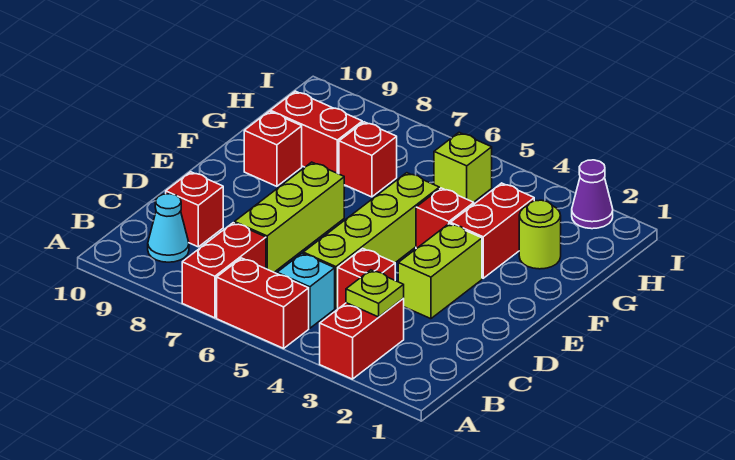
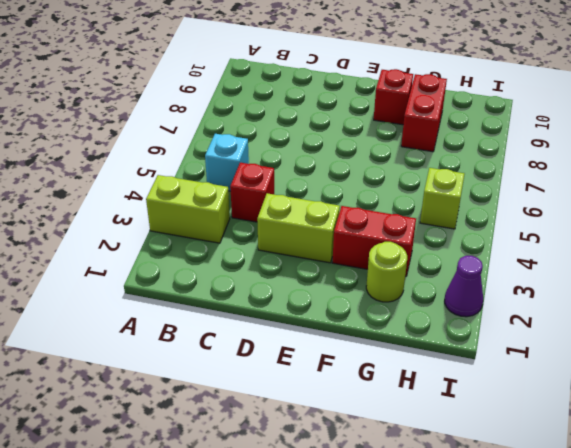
lime 1x2 brick [146,175,230,243] -> red 1x2 brick [320,299,404,379]
none -> red 1x2 brick [217,258,309,348]
none -> red 1x2 brick [182,223,266,318]
none -> cyan 1x1 cone [148,194,189,262]

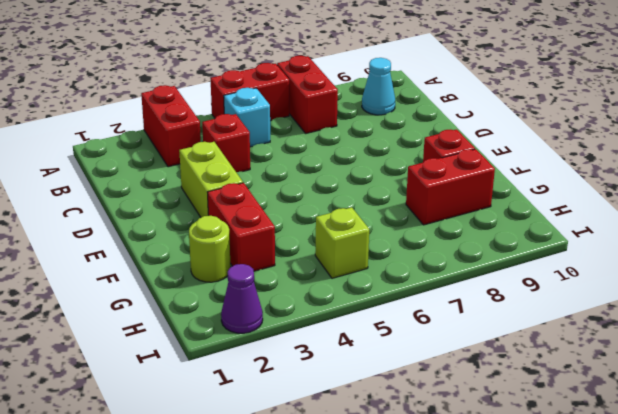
none -> lime 1x4 brick [303,173,439,308]
none -> lime 1x3 brick [234,162,344,272]
none -> red 1x1 brick [166,172,223,247]

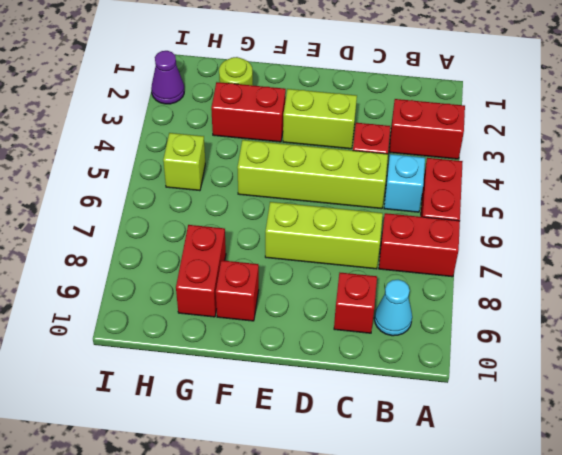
none -> red 1x1 brick [416,188,474,249]
none -> red 1x1 brick [339,122,397,197]
none -> lime 1x1 plate [346,270,404,317]

